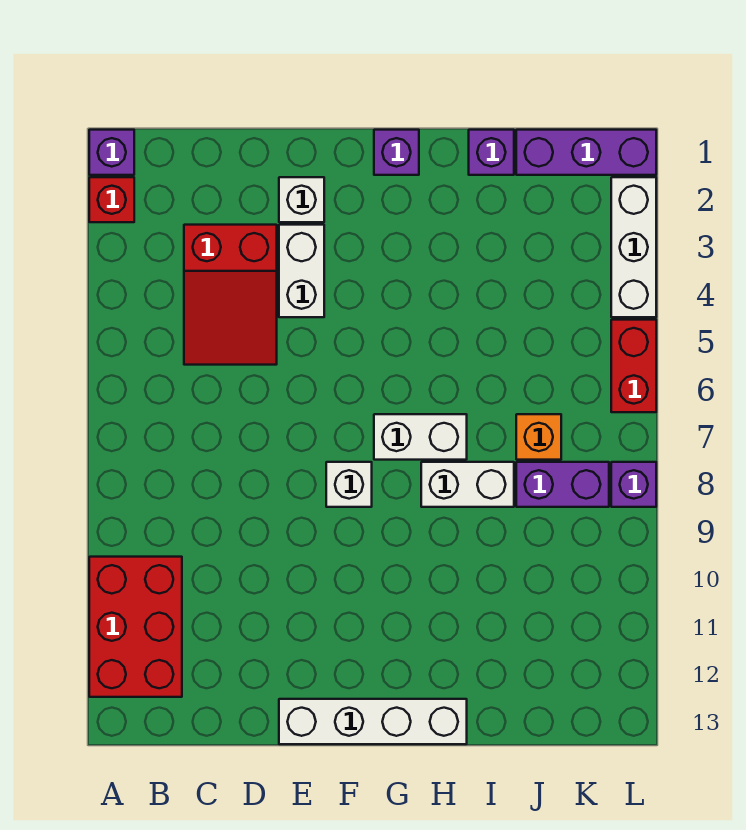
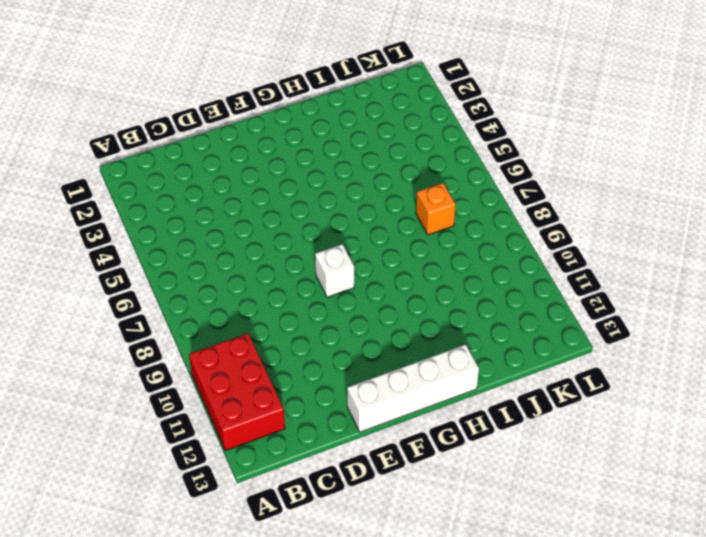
none -> purple 1x1 brick [89,130,134,175]
none -> red 1x1 brick [89,177,134,222]
none -> red 2x3 slope [184,225,277,365]

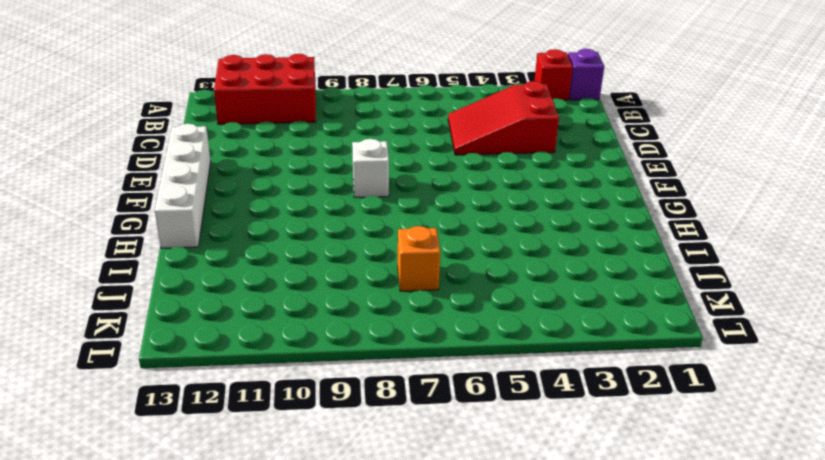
none -> white 1x1 brick [279,177,324,222]
none -> white 1x2 brick [279,225,324,317]
none -> purple 1x1 brick [374,130,419,175]

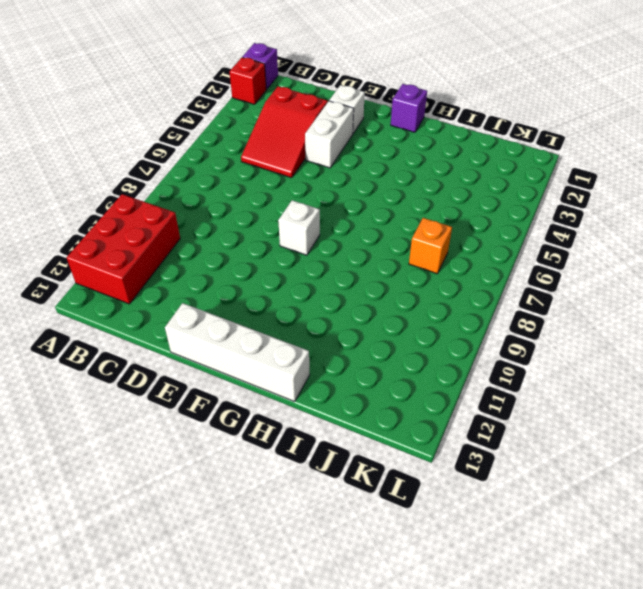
none -> white 1x2 brick [374,414,467,460]
none -> white 1x2 brick [421,462,514,507]
none -> purple 1x1 brick [469,130,514,175]

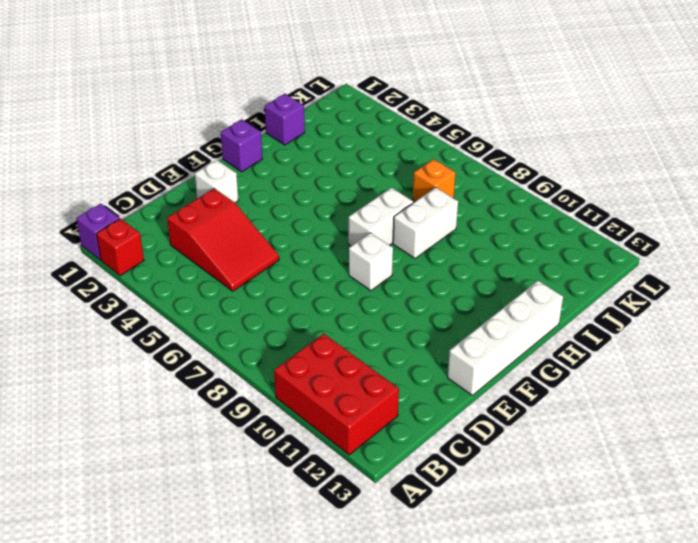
none -> white 1x2 brick [279,225,324,317]
none -> purple 1x3 brick [516,130,656,175]
none -> purple 1x2 brick [516,462,609,507]

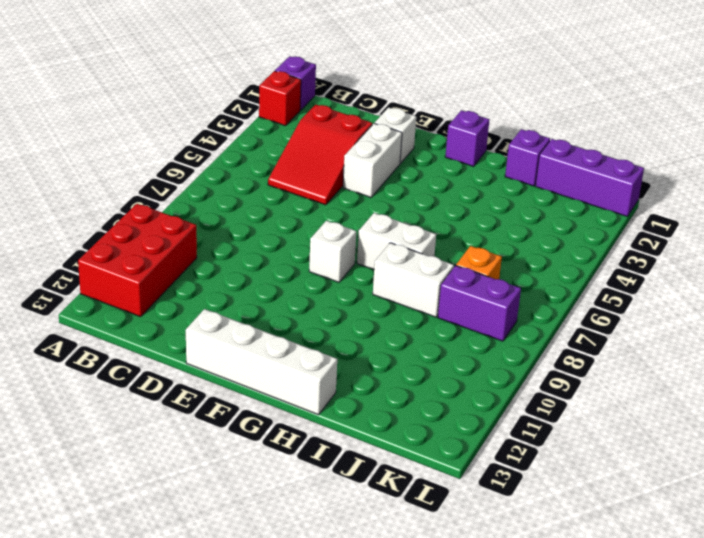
none -> white 1x3 brick [611,177,656,317]
none -> red 1x2 brick [611,320,656,412]
none -> purple 1x1 brick [611,462,656,507]

